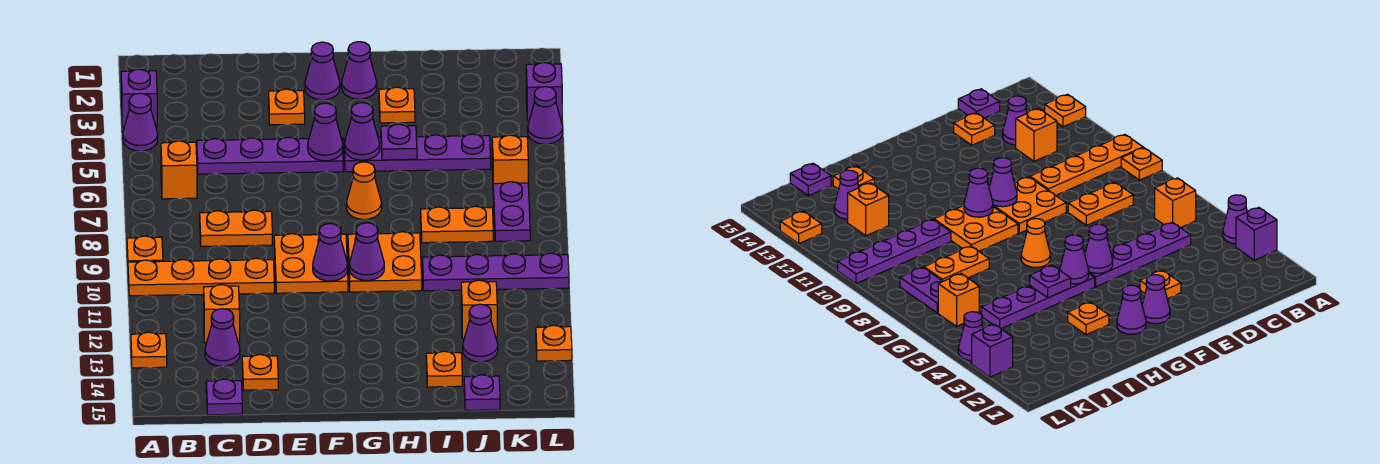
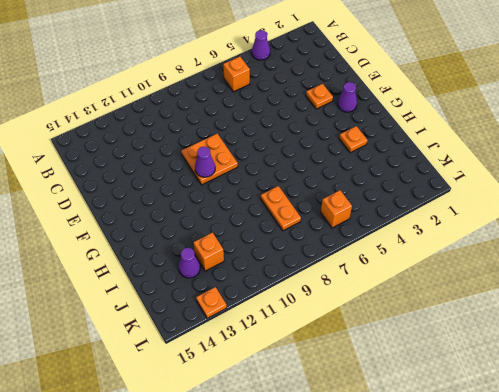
none -> purple 1x1 brick [121,69,157,127]
none -> orange 1x1 plate [127,236,163,262]
none -> orange 1x4 plate [128,258,274,296]
none -> orange 1x1 plate [131,332,167,368]

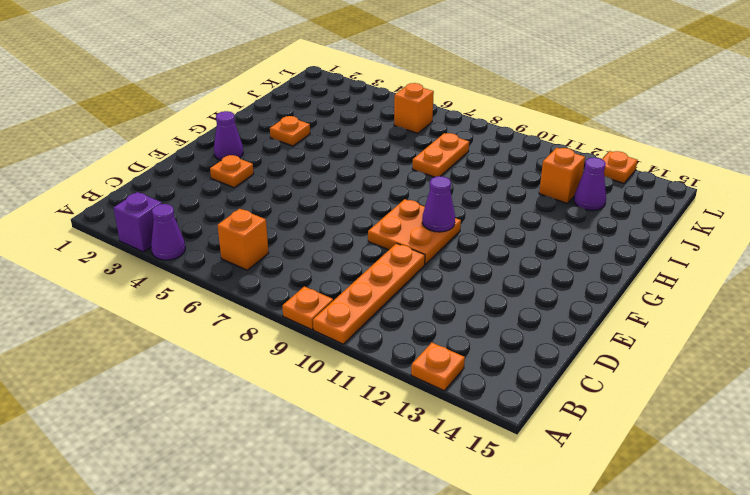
none -> purple 1x4 plate [197,137,343,174]
none -> orange 1x2 plate [200,210,272,246]
none -> orange 1x1 brick [204,285,240,343]
none -> purple 1x1 cone [205,309,240,366]

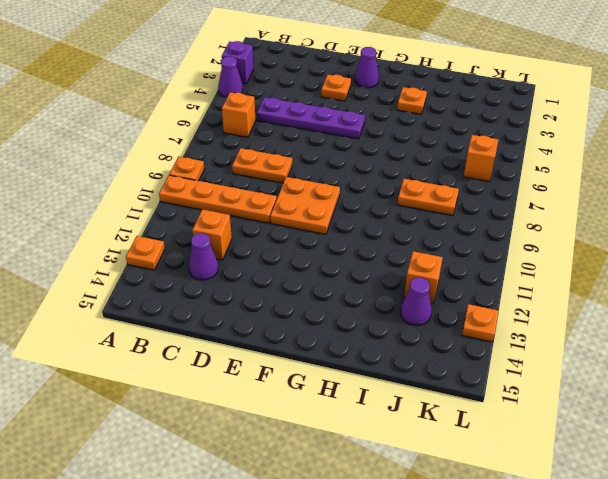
none -> purple 1x1 plate [206,379,242,415]
none -> orange 1x1 plate [242,355,278,390]
none -> purple 1x1 cone [342,42,377,99]
none -> purple 1x4 plate [344,134,491,172]

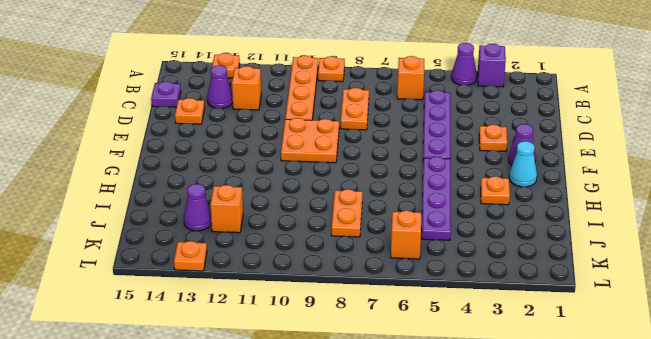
cyan 1x1 cone [509,141,537,187] -> purple 1x1 cone [342,42,377,99]
none -> orange 1x1 cone [346,162,382,219]
none -> orange 2x2 plate [348,232,422,292]
none -> purple 1x4 plate [423,253,569,291]
none -> orange 1x1 plate [426,351,462,387]

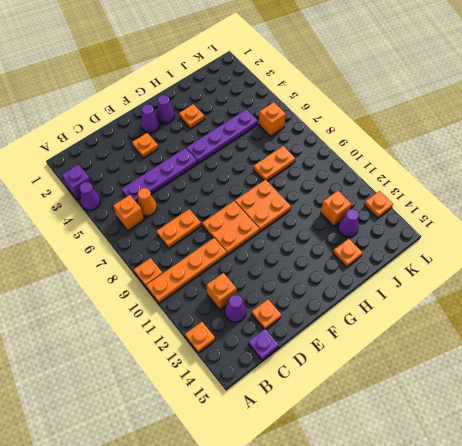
orange 1x1 cone [137,188,157,216] -> orange 1x1 cone moved to [346,162,382,219]
none -> purple 1x4 plate [423,253,569,291]
none -> purple 1x1 plate [464,375,500,410]
none -> purple 1x2 plate [493,182,530,241]
none -> purple 1x1 brick [526,63,562,120]

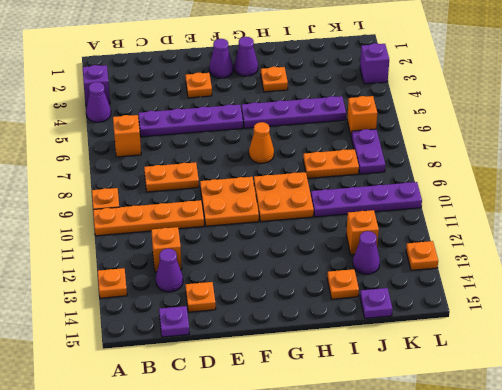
none -> purple 1x1 cone [528,87,563,144]
none -> purple 1x1 cone [308,103,343,161]
none -> purple 1x1 cone [313,224,348,281]
none -> purple 1x1 cone [345,103,380,160]

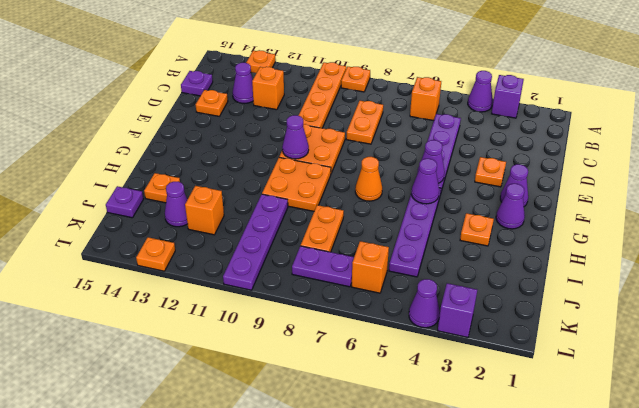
none -> purple 1x1 cone [349,223,384,281]
none -> purple 1x1 plate [381,124,417,160]

